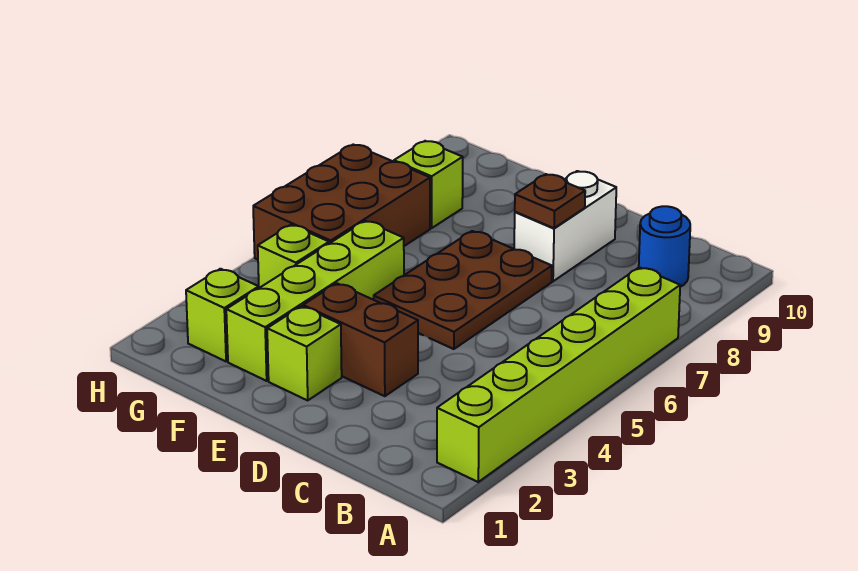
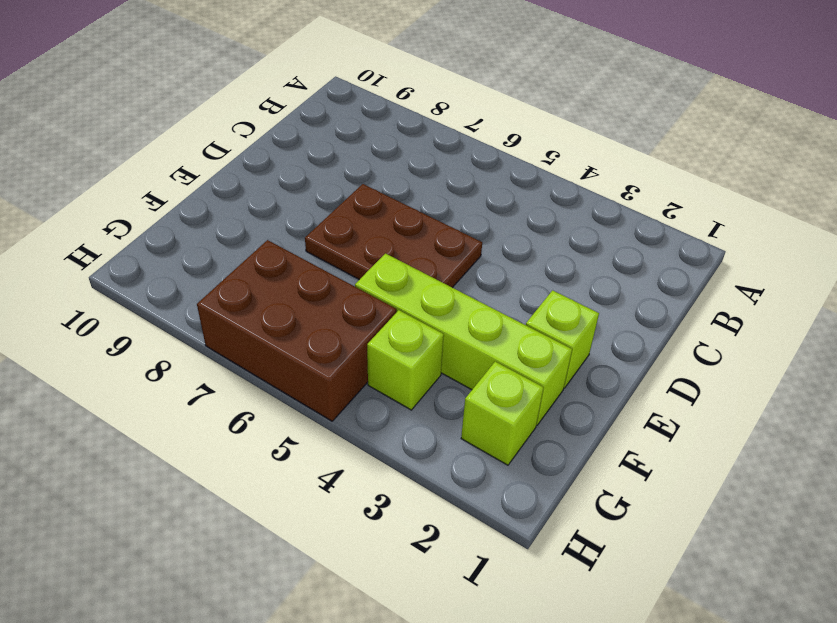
none -> lime 1x6 brick [437,267,680,482]
none -> blue 1x1 round brick [639,206,690,287]
none -> brown 1x2 brick [303,283,418,396]

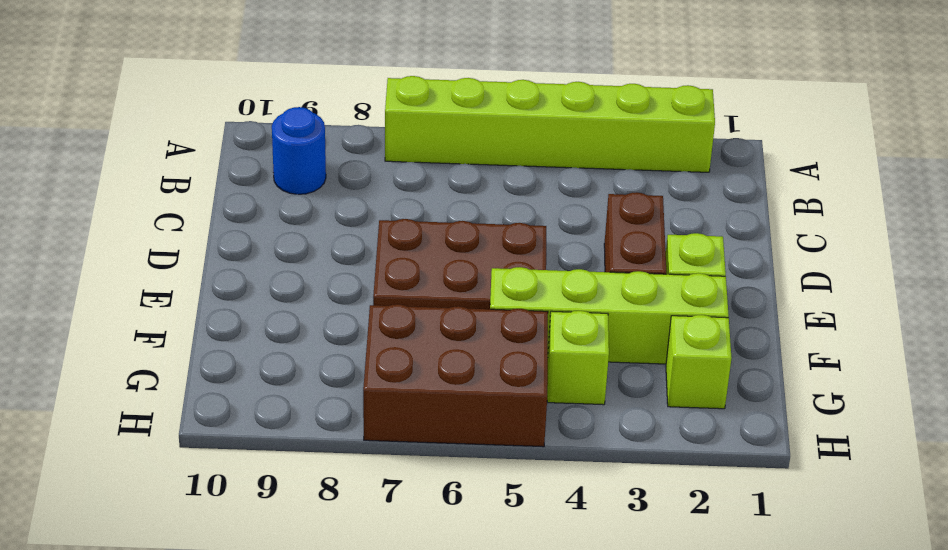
none -> white 1x2 brick [514,171,616,281]
none -> lime 1x1 brick [394,141,463,228]
none -> brown 1x1 plate [515,174,585,228]

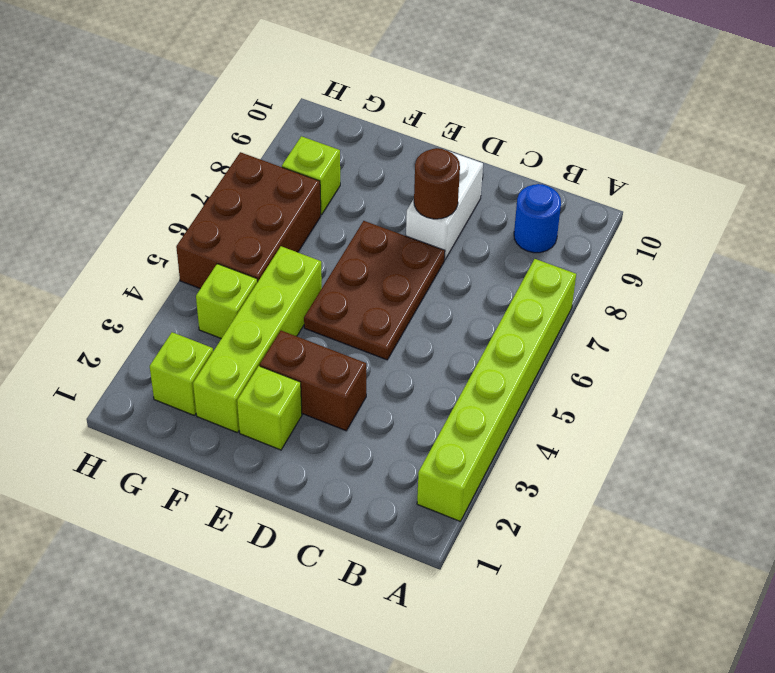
brown 1x1 round brick [414,148,460,219] -> brown 1x1 plate [515,174,585,228]

